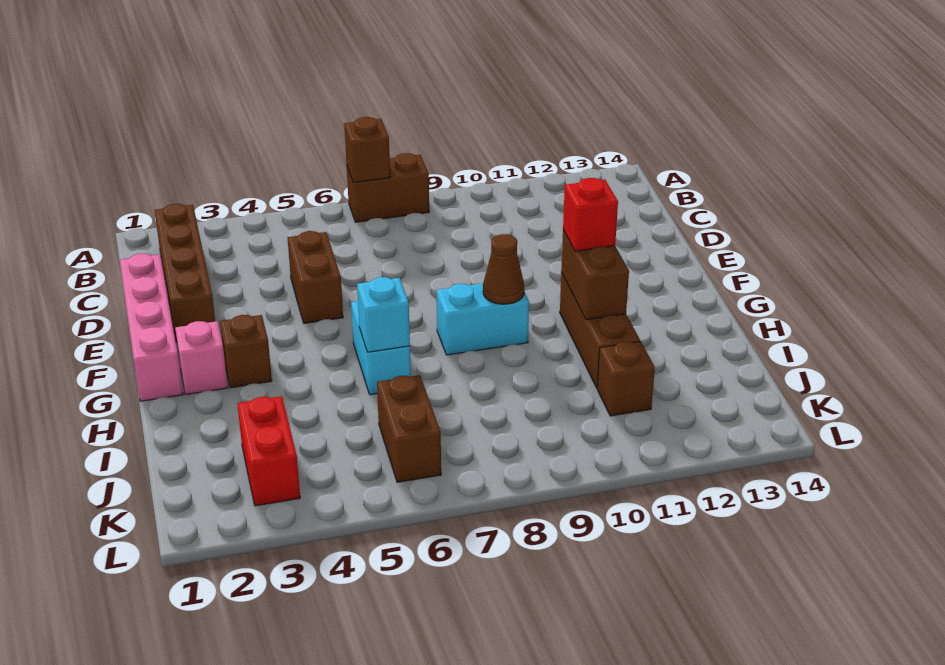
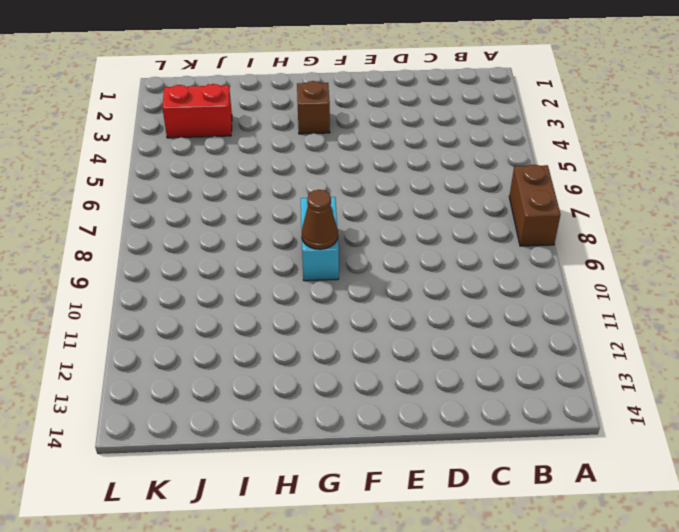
none -> brown 1x4 brick [155,204,215,342]
none -> pink 1x4 brick [120,254,183,401]
none -> brown 1x2 brick [288,231,343,323]

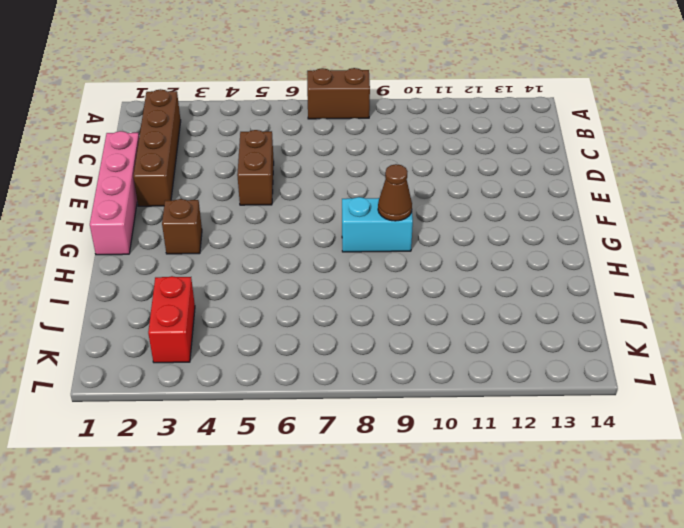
none -> pink 1x1 brick [175,321,228,394]
none -> cyan 1x2 brick [351,301,411,395]
none -> brown 1x3 brick [560,273,640,388]

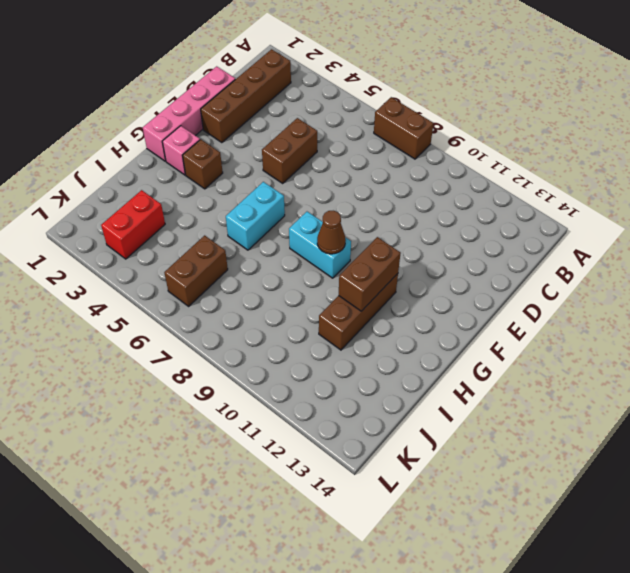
none -> brown 1x1 brick [597,341,655,416]
none -> brown 1x1 brick [344,117,390,183]
none -> cyan 1x1 brick [357,277,410,352]

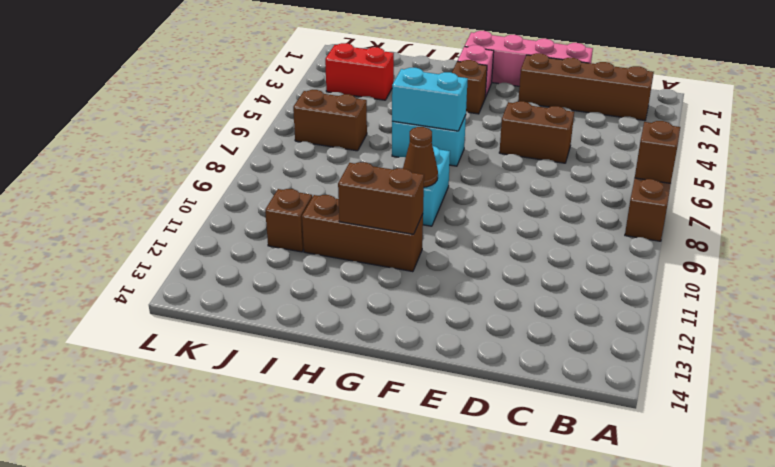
cyan 1x2 brick [392,68,468,131] -> cyan 1x1 brick [357,277,410,352]
none -> red 1x1 brick [563,178,618,251]

